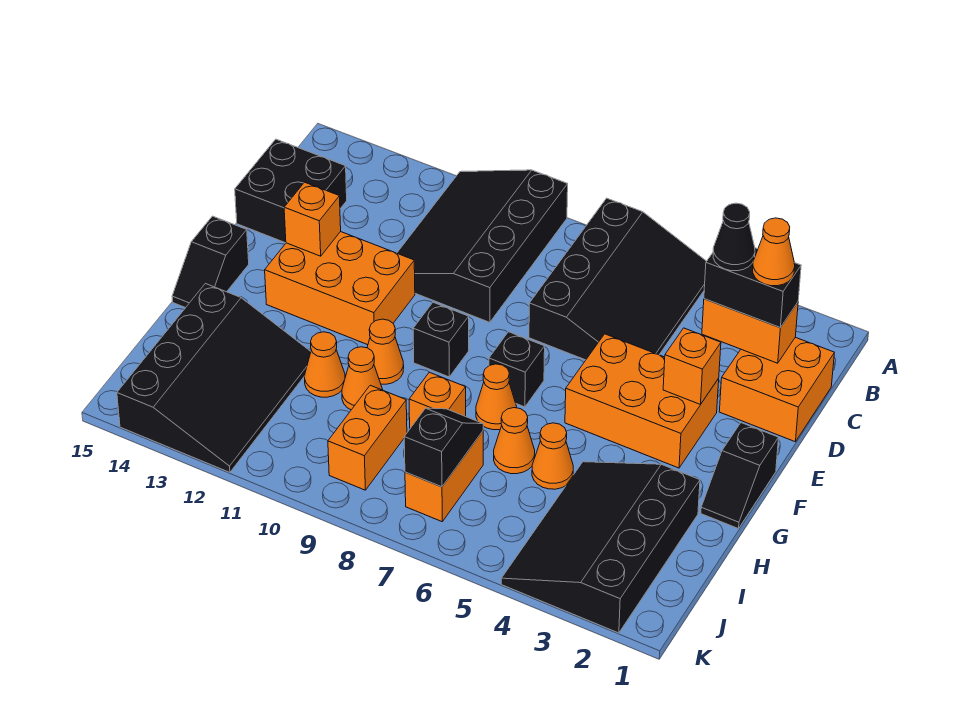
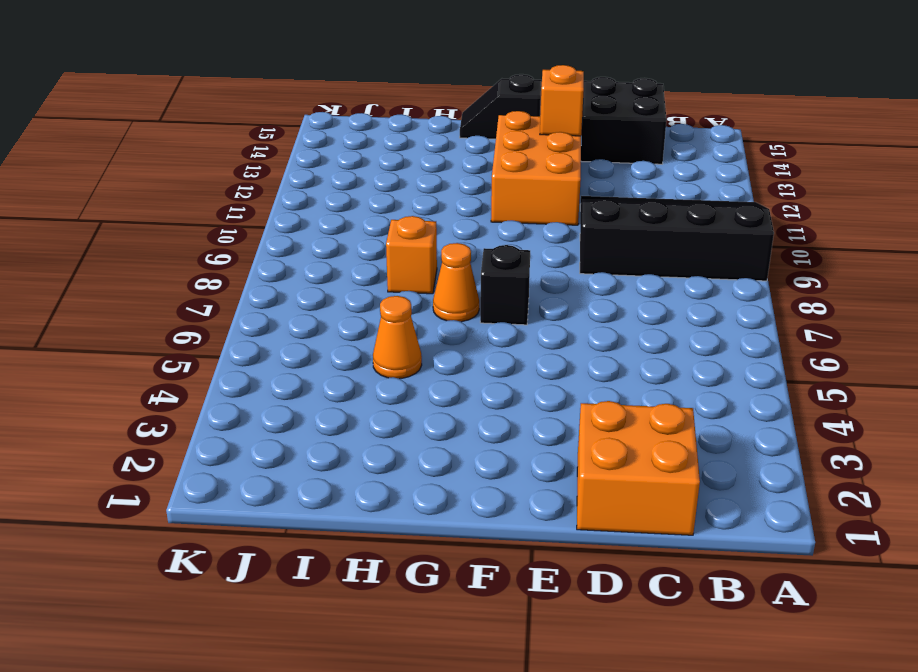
none -> black 3x4 slope [529,198,706,360]
none -> orange 2x3 brick [565,334,719,468]
none -> black 1x2 slope [701,423,778,529]

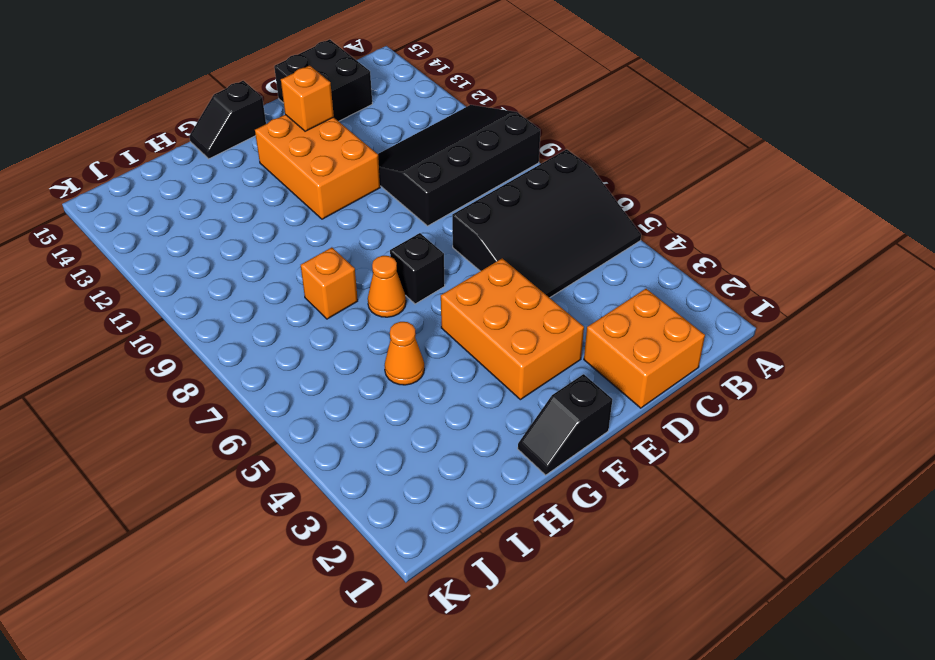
none -> black 1x1 brick [413,302,469,377]
none -> orange 1x1 cone [367,319,404,384]
none -> black 3x4 slope [501,462,700,633]

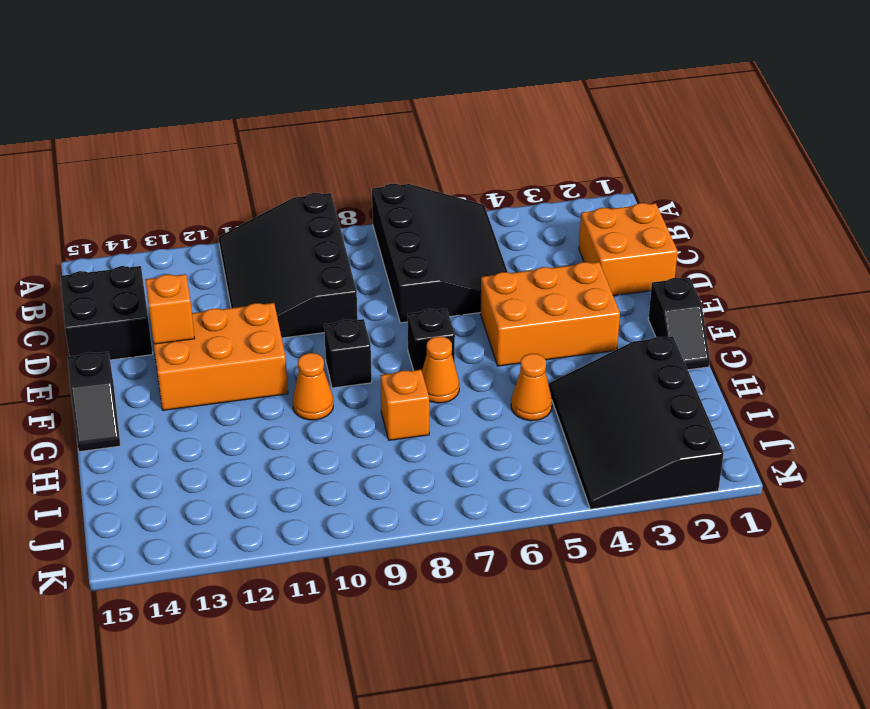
none -> orange 1x1 cone [494,408,535,474]
none -> orange 1x1 cone [342,347,383,410]
none -> orange 1x1 cone [305,332,345,397]

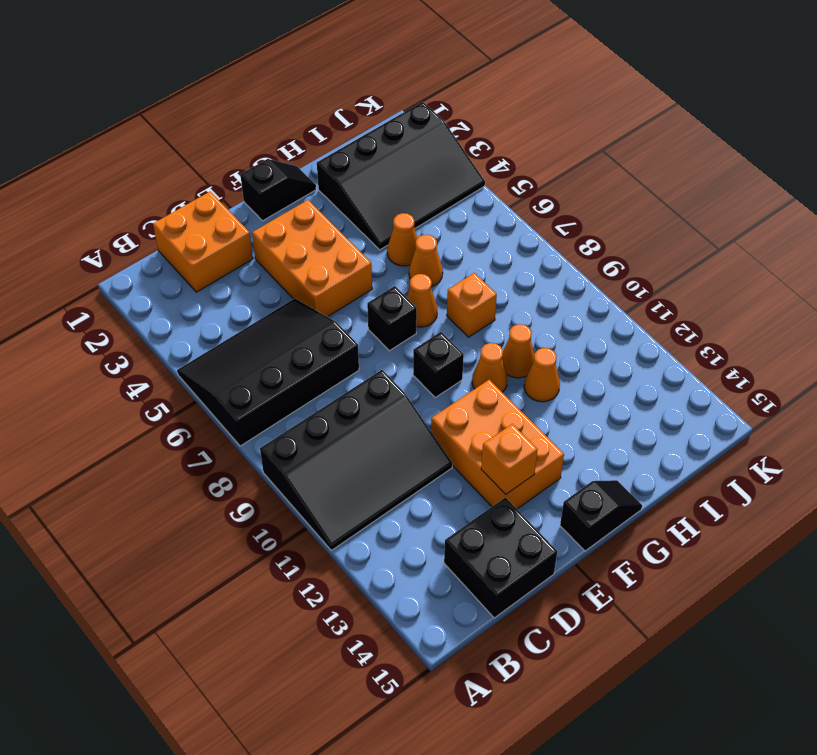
none -> black 3x4 slope [117,284,311,472]
none -> orange 1x2 brick [405,431,483,522]
none -> orange 1x2 brick [328,385,407,490]

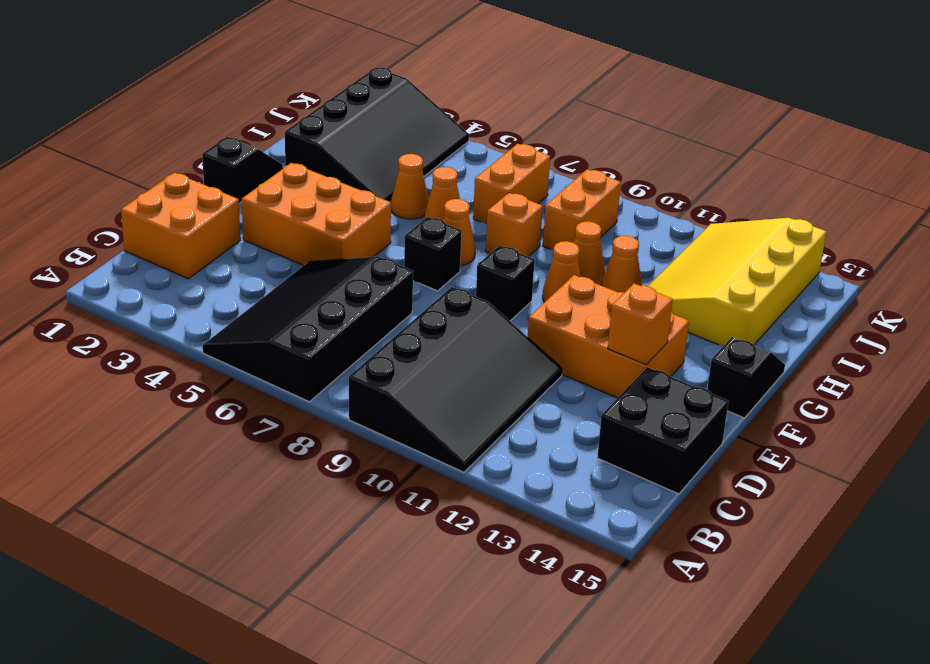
yellow 3x4 slope [648,218,826,346] -> black 3x4 slope [117,284,311,472]
none -> orange 1x2 brick [702,299,798,363]
none -> orange 1x1 brick [663,328,721,404]
none -> black 1x2 slope [404,408,483,487]

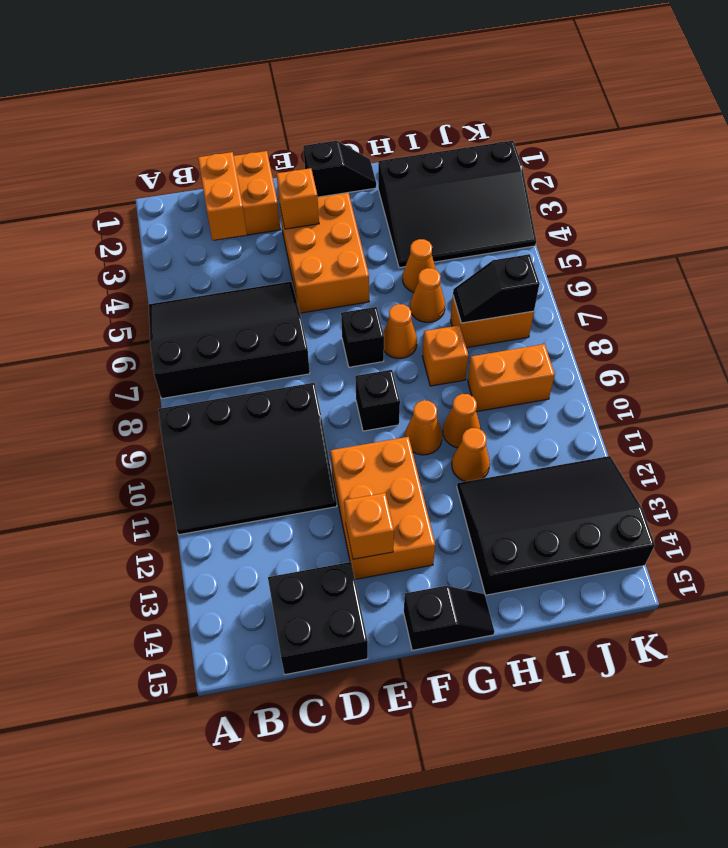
none -> black 1x2 brick [704,248,801,327]
none -> orange 1x1 cone [753,218,795,286]
none -> black 1x1 cone [713,203,755,271]

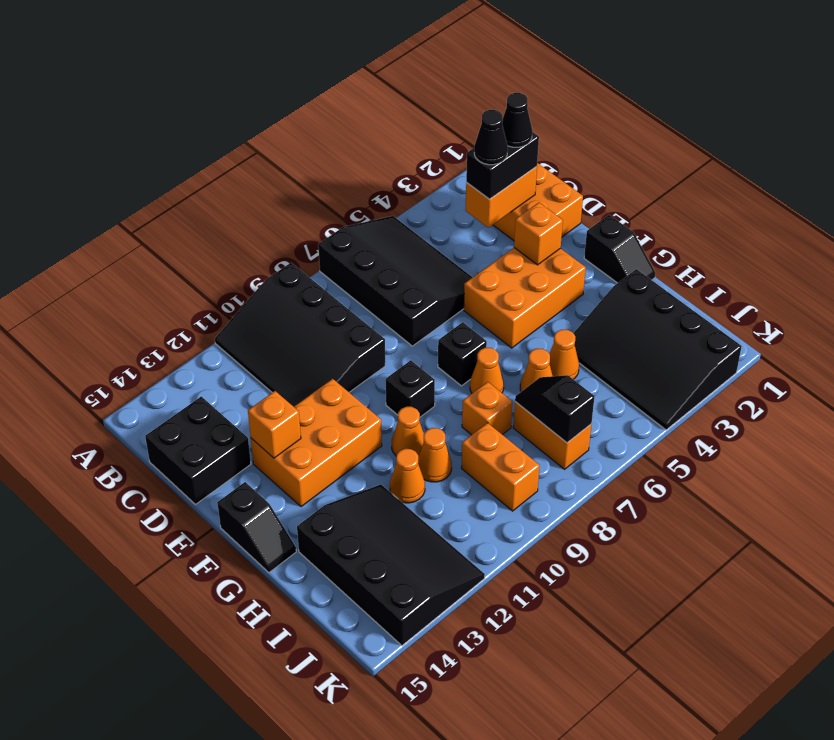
black 1x1 cone [502,93,532,147] -> orange 1x1 cone [753,218,795,286]

